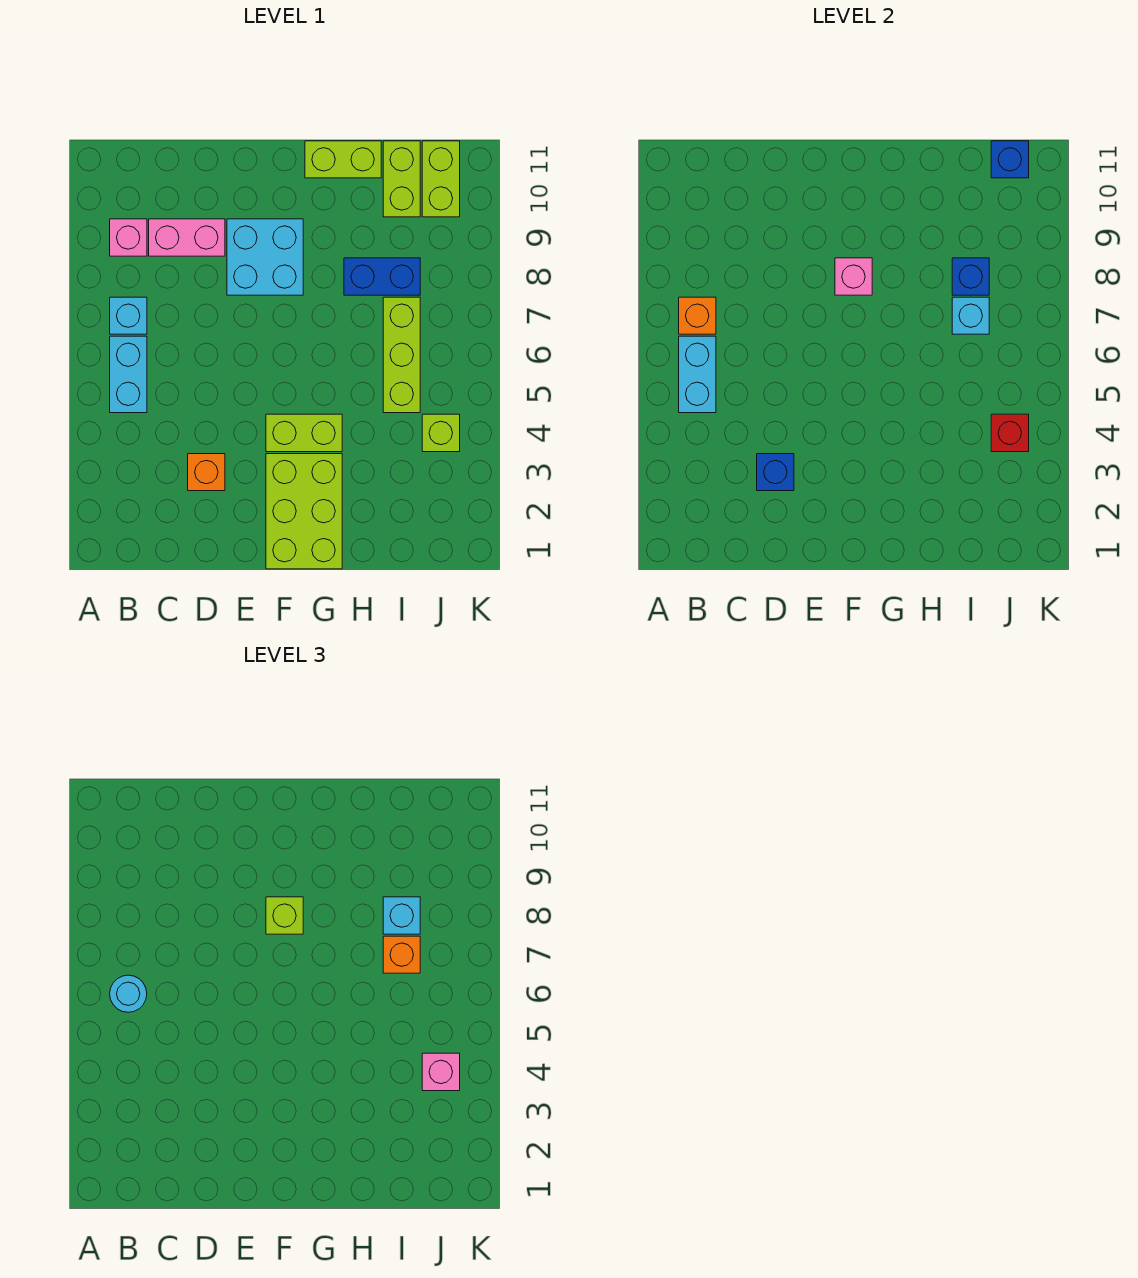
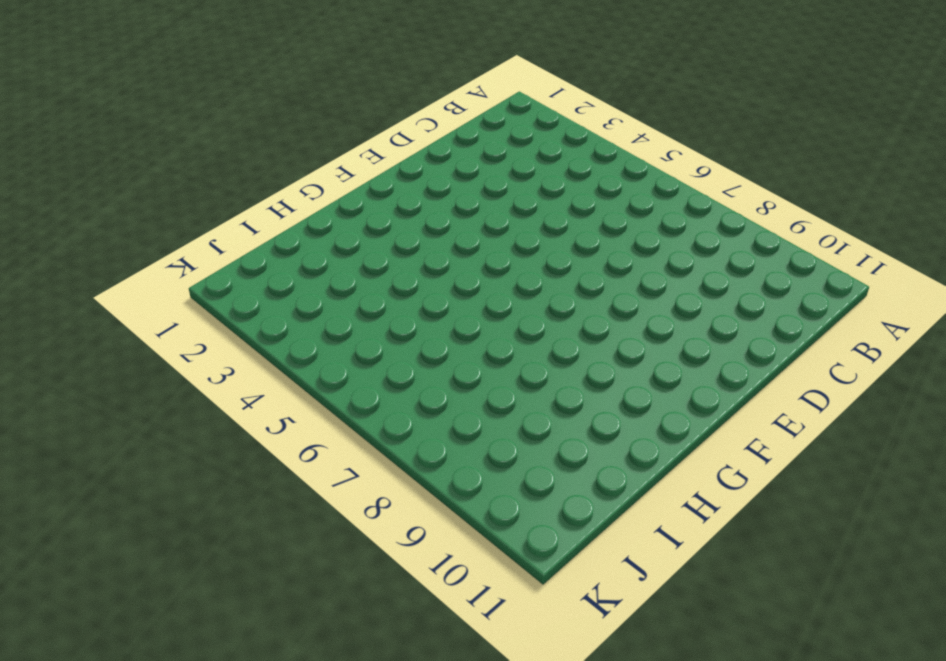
none -> cyan 1x2 brick [110,336,147,413]
none -> cyan 1x1 brick [110,297,147,334]
none -> pink 1x1 brick [110,219,147,256]

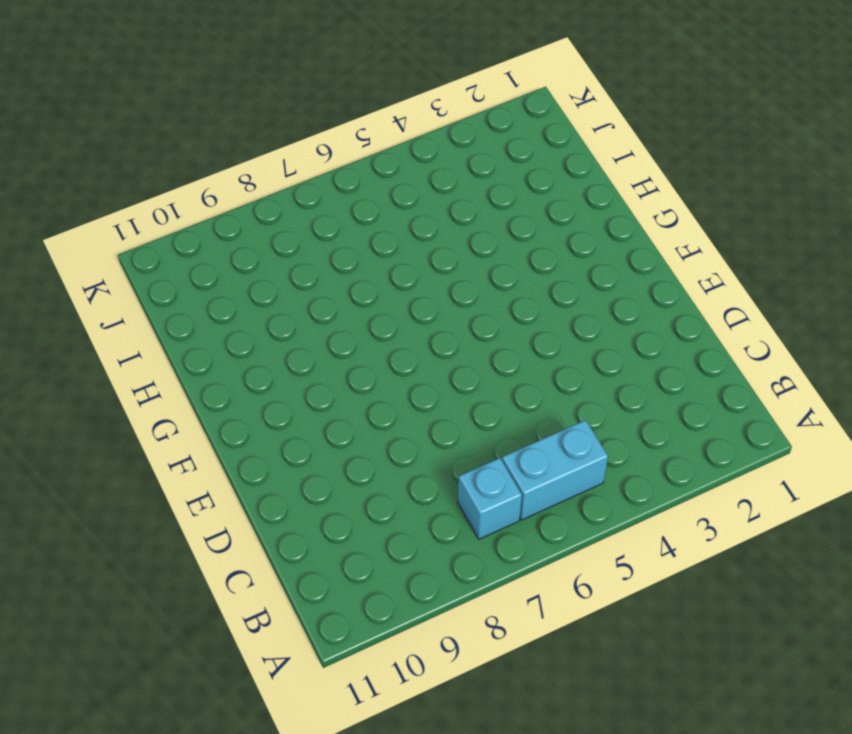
none -> pink 1x1 brick [110,219,147,256]
none -> pink 1x2 brick [149,219,225,256]
none -> orange 1x1 brick [188,454,225,491]

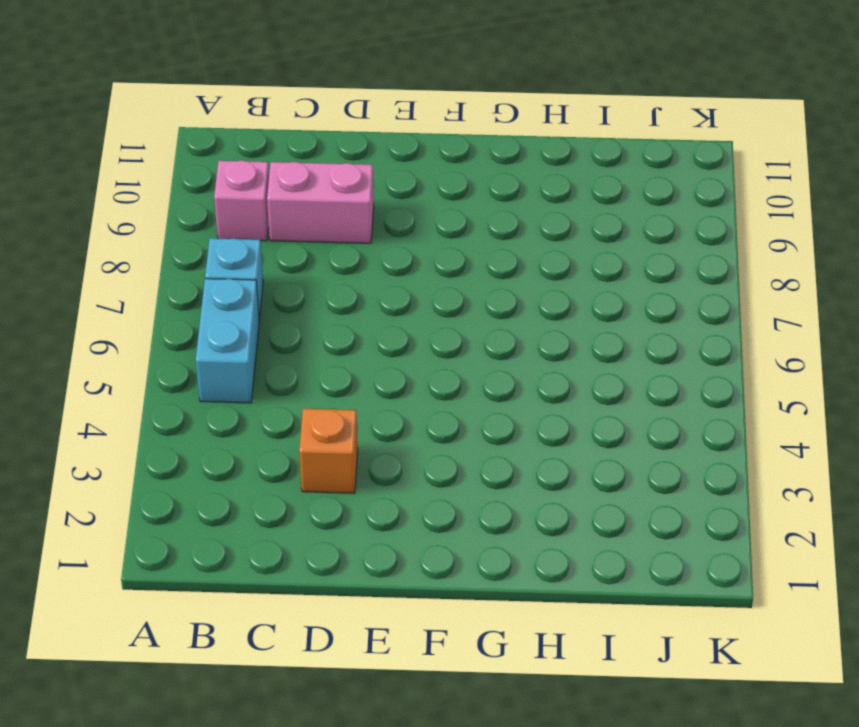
none -> cyan 2x2 brick [227,219,303,295]
none -> lime 2x3 brick [266,454,342,569]
none -> lime 1x2 brick [266,414,342,452]

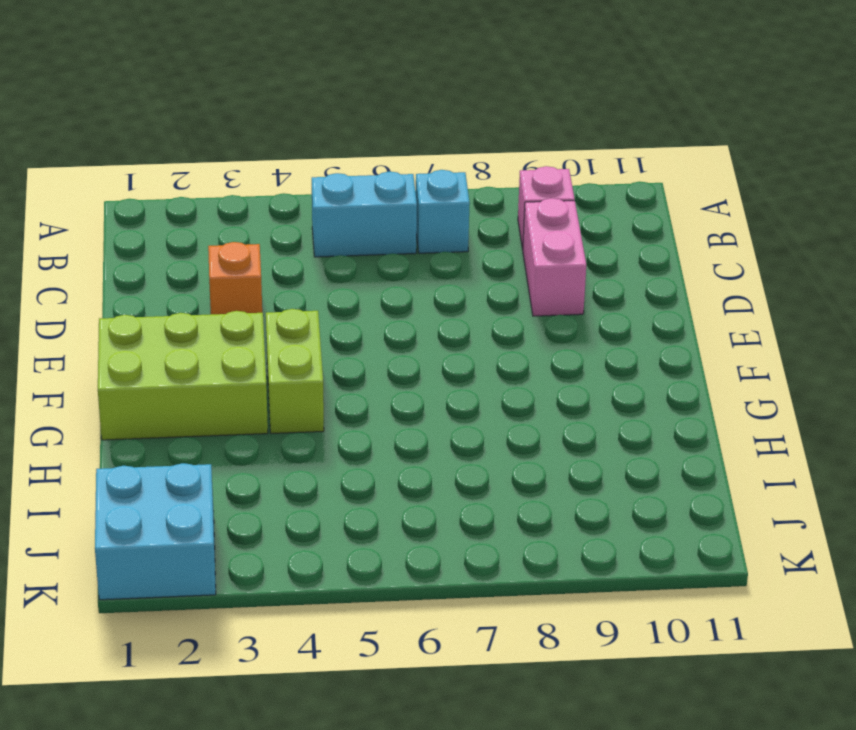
cyan 2x2 brick [95,463,216,600] -> cyan 2x2 brick moved to [227,219,303,295]
none -> lime 1x2 brick [305,141,381,178]
none -> blue 1x2 brick [344,258,420,295]
none -> lime 1x3 brick [383,297,420,413]

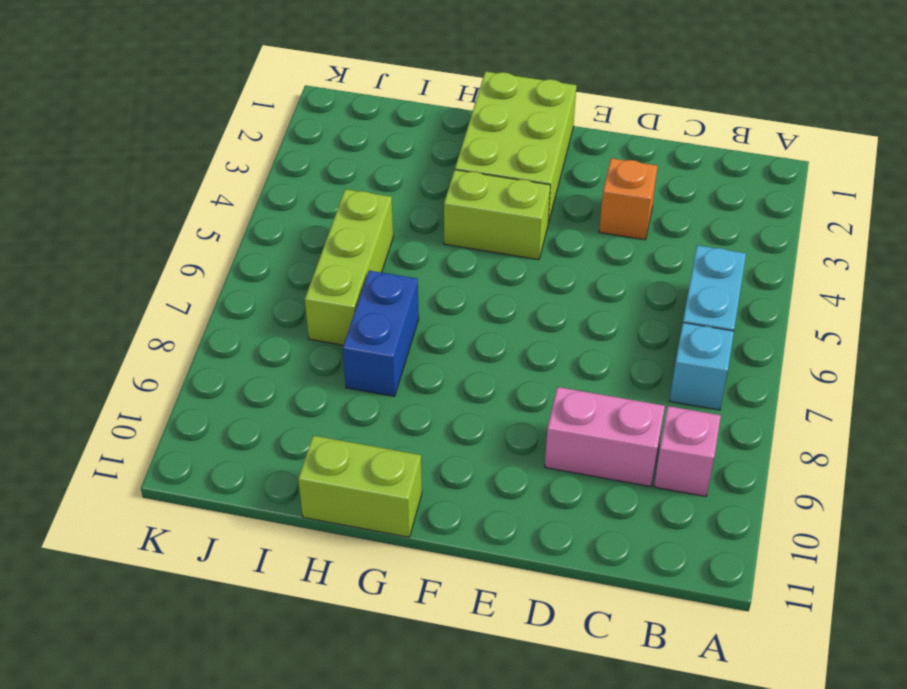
blue 1x2 brick [343,271,419,396] -> blue 1x2 brick turned to [344,258,420,295]
none -> cyan 2x2 brick [227,219,303,295]
none -> lime 1x2 brick [383,141,420,217]
none -> lime 1x1 brick [422,414,460,452]

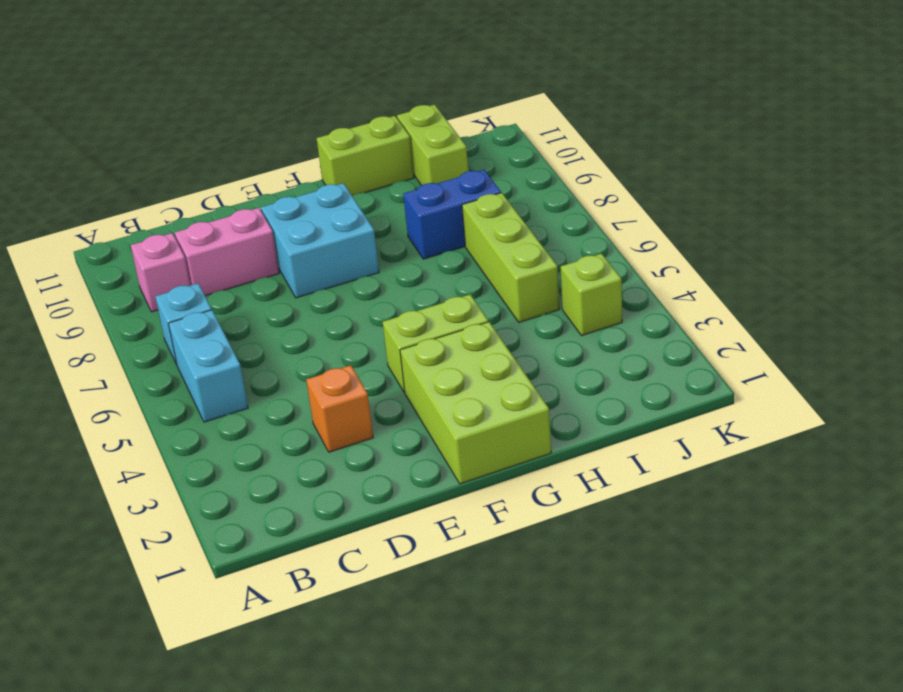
none -> lime 1x2 brick [422,141,460,217]
none -> cyan 1x2 brick [679,336,716,413]
none -> orange 1x1 brick [679,297,716,334]

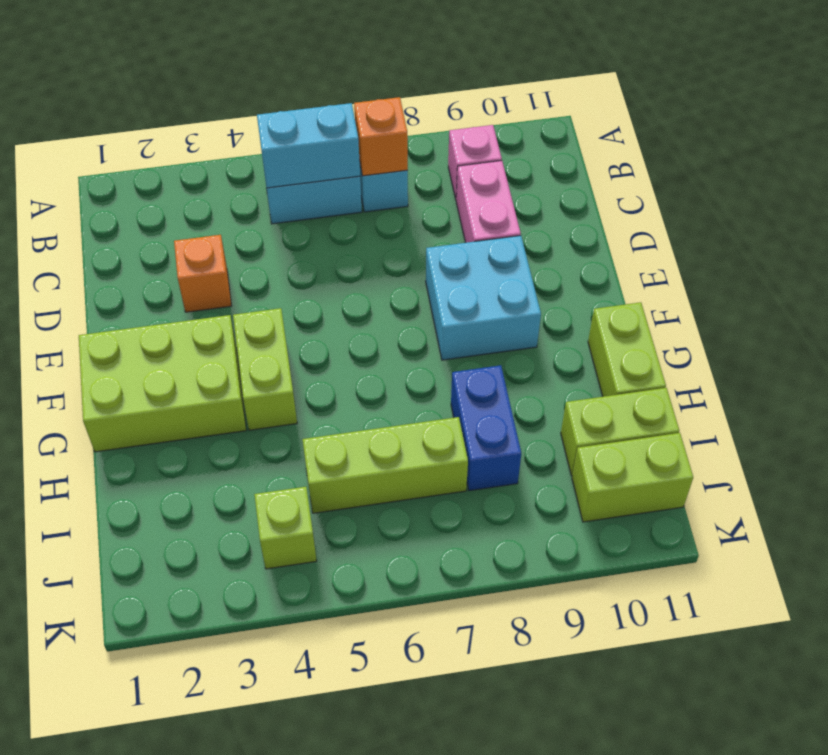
none -> blue 1x1 brick [757,454,794,491]
none -> pink 1x1 brick [835,258,872,295]
none -> cyan 1x1 brick [952,297,989,334]

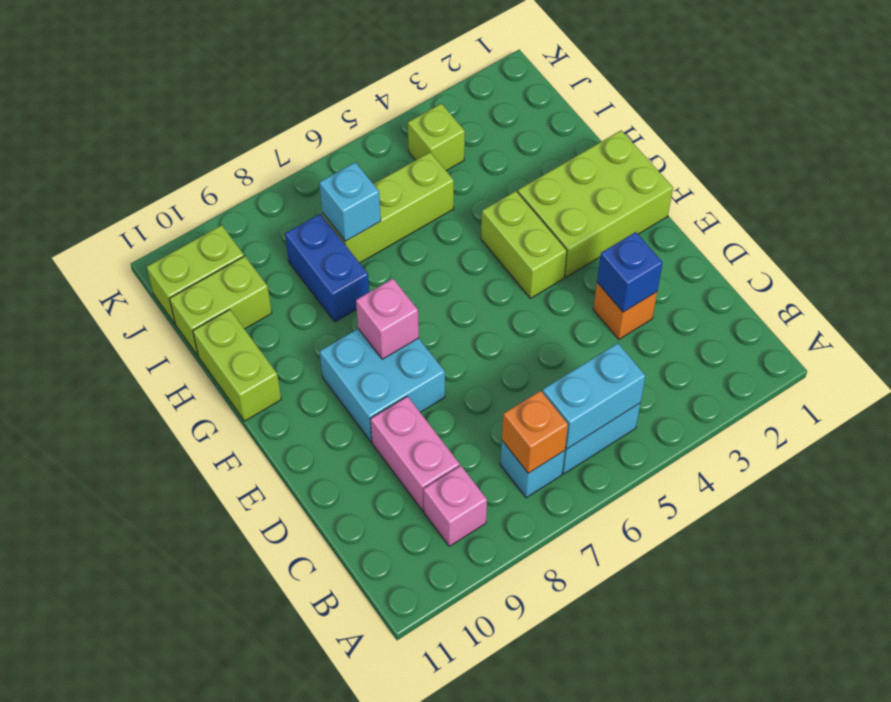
none -> blue 1x1 brick [952,258,989,295]
none -> red 1x1 brick [991,414,1029,452]
none -> blue 1x1 brick [991,141,1029,178]

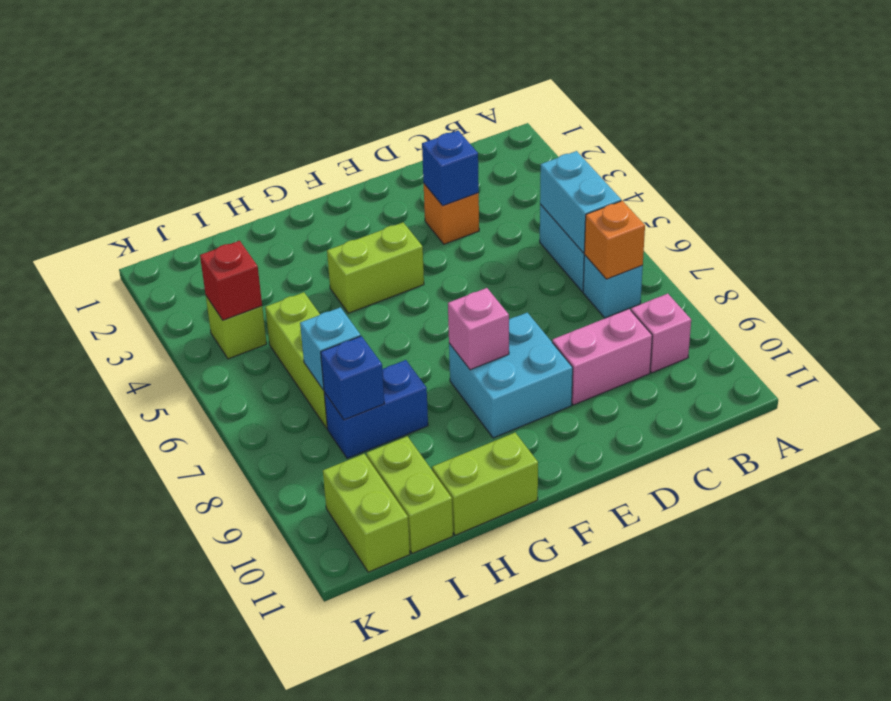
none -> lime 2x3 brick [266,454,342,569]
none -> blue 1x1 brick [991,141,1029,178]
none -> cyan 1x1 round brick [110,975,147,1012]

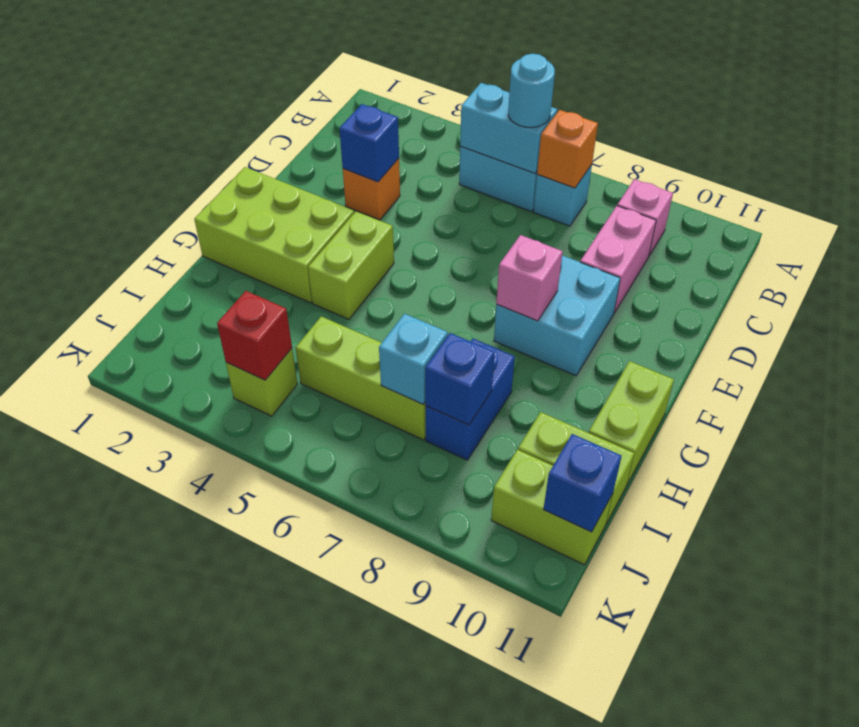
none -> lime 1x1 brick [266,897,303,934]
none -> orange 1x1 brick [383,936,420,973]
none -> cyan 1x1 brick [383,897,420,934]

